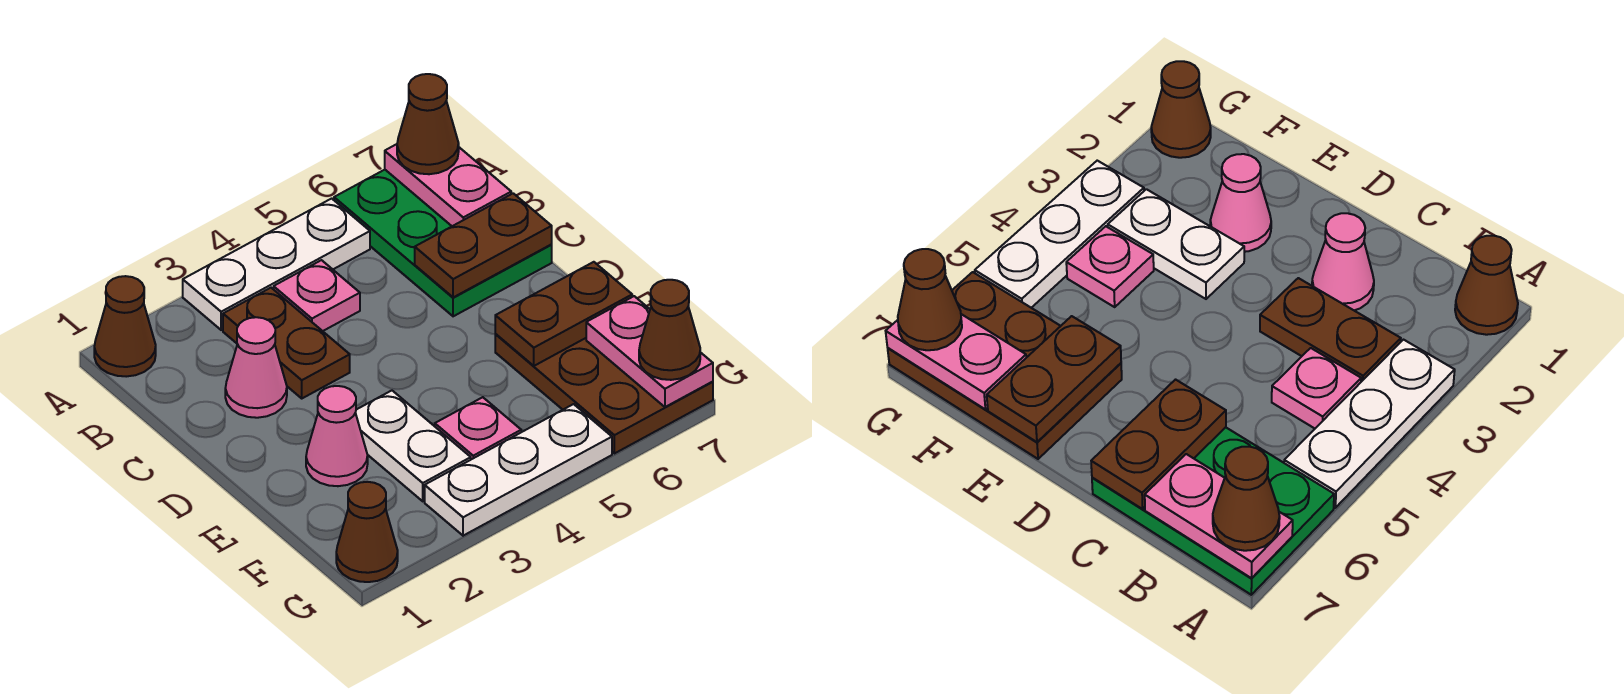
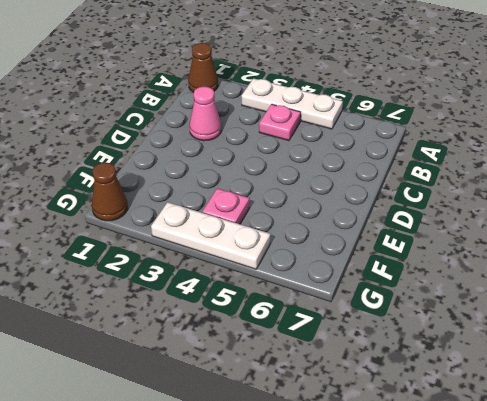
none -> green 2x3 plate [334,170,552,316]
none -> brown 1x2 plate [223,288,350,398]
none -> pink 1x1 cone [306,386,368,486]

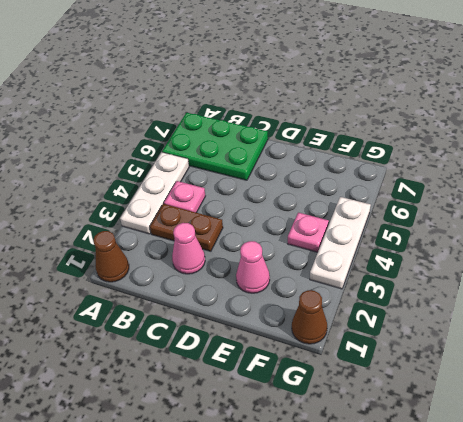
none -> white 1x2 plate [356,391,471,501]
none -> brown 2x3 plate [495,334,713,454]
none -> pink 1x2 plate [385,144,511,226]

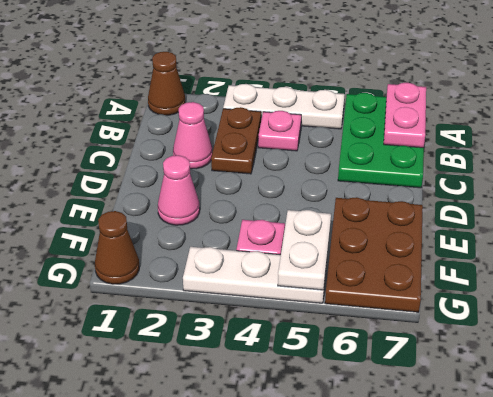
white 1x2 plate [278,210,331,290] -> white 1x2 plate moved to [356,391,471,501]
none -> brown 1x2 plate [415,193,552,297]
none -> brown 1x2 plate [495,262,632,366]
none -> pink 1x2 plate [586,296,713,407]

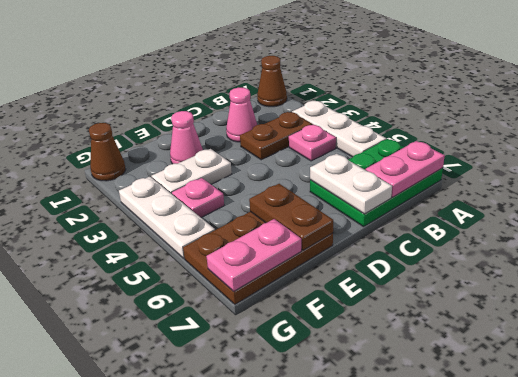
white 1x2 plate [310,154,392,214] -> brown 1x2 plate [415,193,552,297]
none -> brown 1x1 cone [397,74,459,174]
none -> brown 1x1 cone [639,280,700,380]

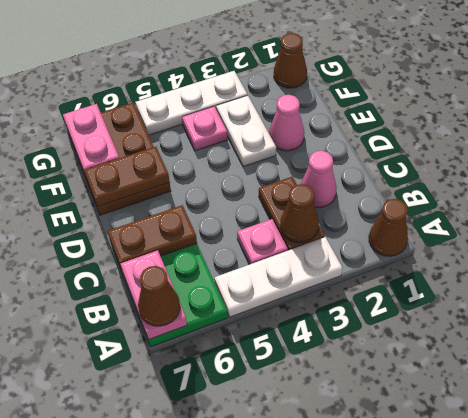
brown 1x1 cone [280,184,319,243] -> brown 1x1 cone moved to [639,280,700,380]

